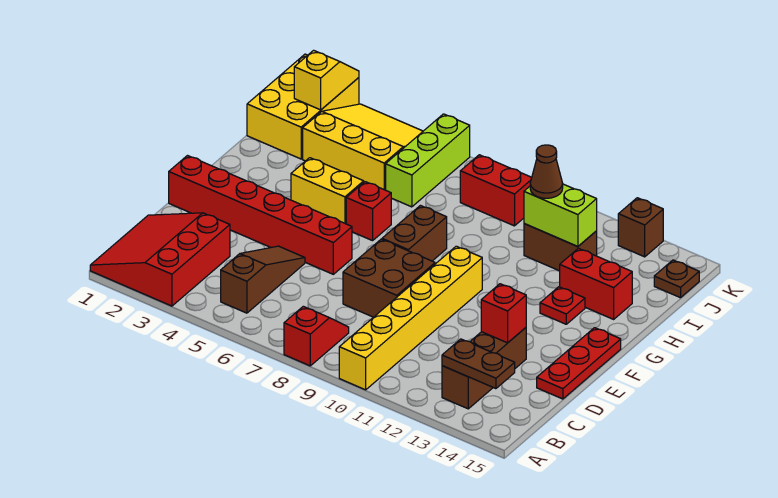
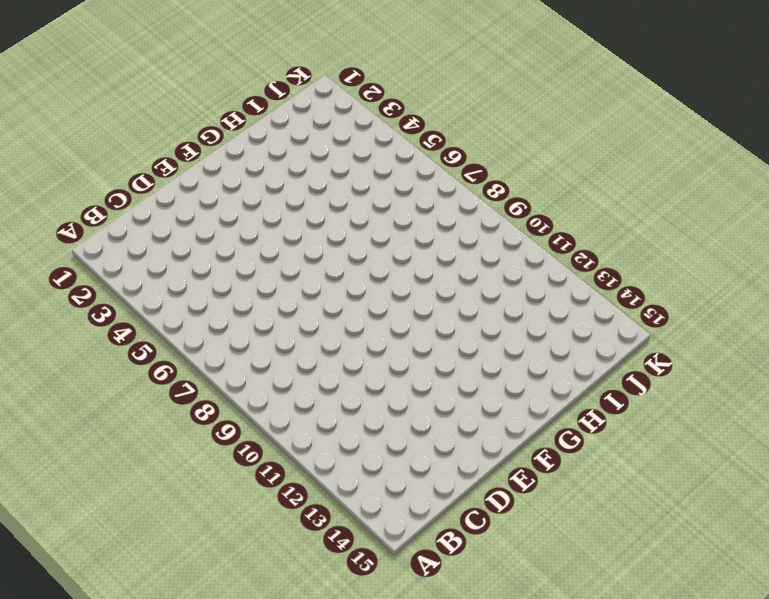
none -> red 3x3 slope [90,213,230,306]
none -> red 1x2 slope [284,306,349,366]
none -> yellow 1x6 brick [339,246,482,390]

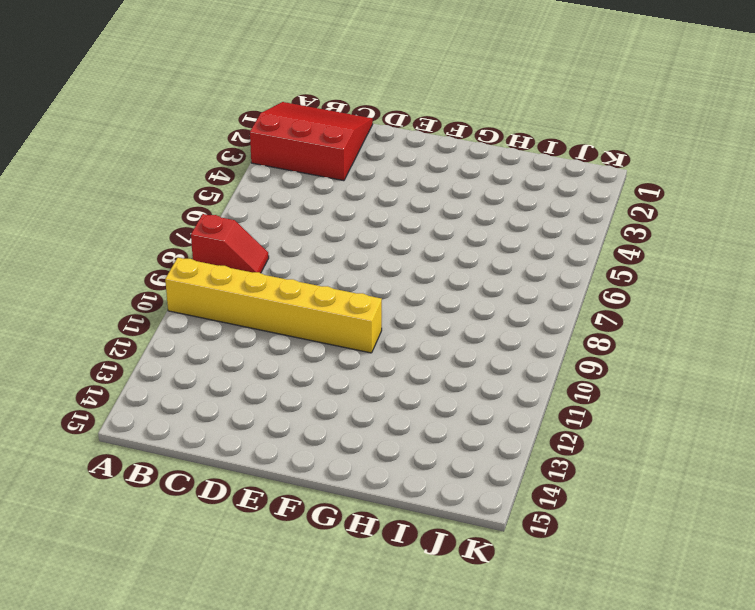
none -> brown 1x3 slope [221,246,305,313]
none -> brown 1x3 brick [442,328,526,409]
none -> brown 2x2 brick [343,239,435,317]

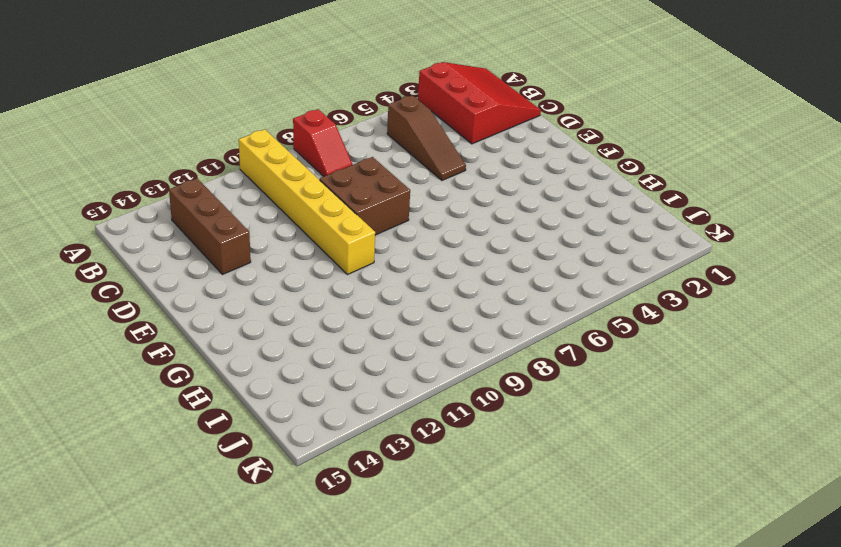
none -> red 1x3 plate [537,328,621,399]
none -> red 1x6 brick [169,156,352,274]
none -> brown 1x2 brick [382,206,447,261]

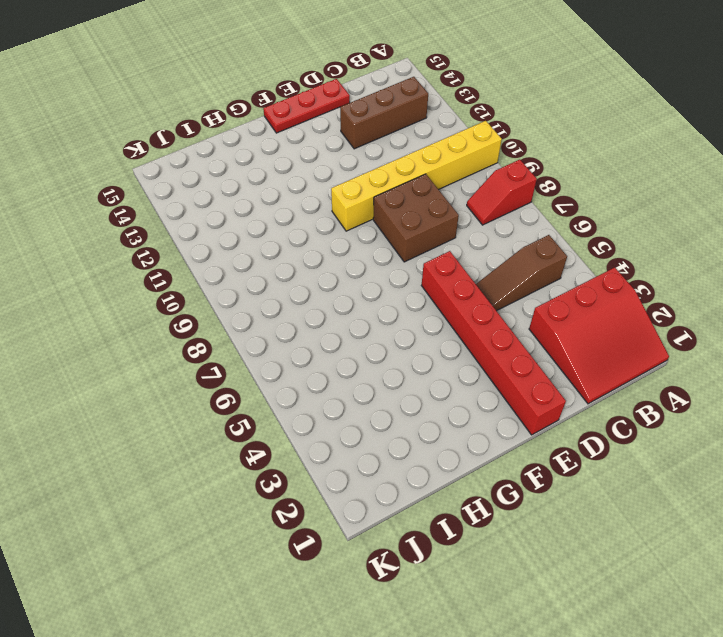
none -> brown 1x2 brick [382,206,447,261]
none -> yellow 1x2 brick [291,158,364,224]
none -> red 1x1 brick [346,182,391,241]

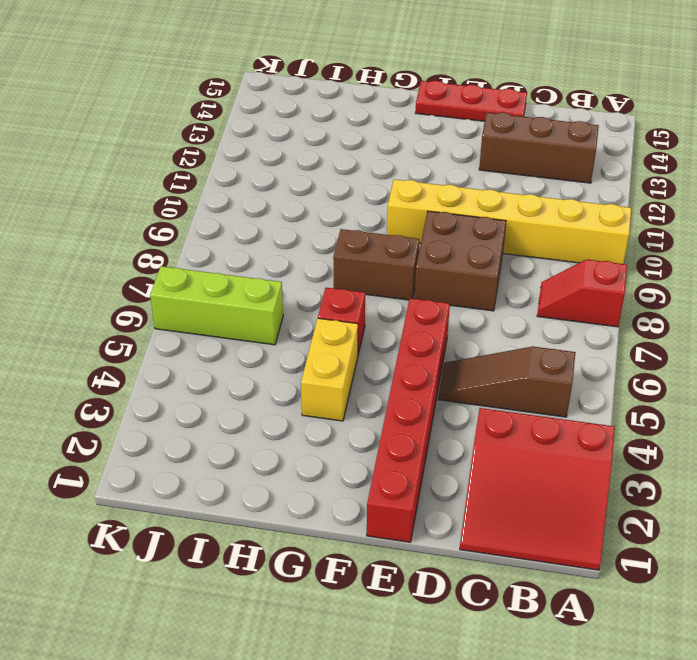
none -> red 1x1 plate [540,287,585,324]
none -> red 1x2 brick [560,248,632,319]
none -> yellow 2x3 brick [247,54,359,159]

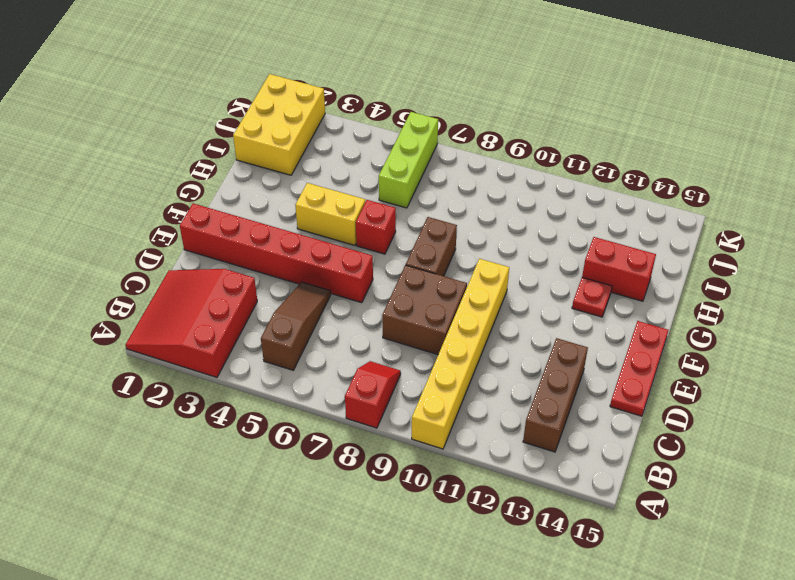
none -> yellow 3x3 slope [303,104,423,190]
none -> brown 1x2 brick [524,224,597,271]
none -> red 1x2 brick [460,155,532,226]

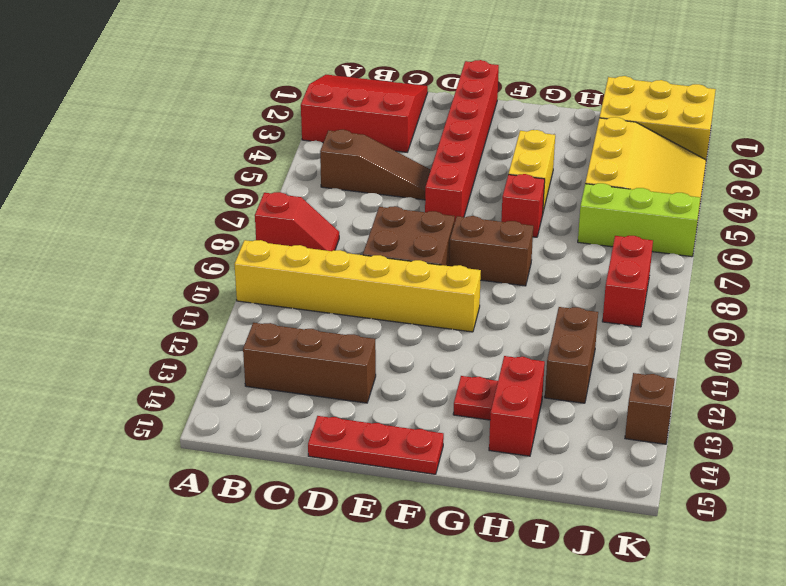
none -> brown 1x1 plate [654,260,699,298]
none -> brown 1x2 plate [442,339,515,389]
none -> red 1x1 brick [481,284,526,343]

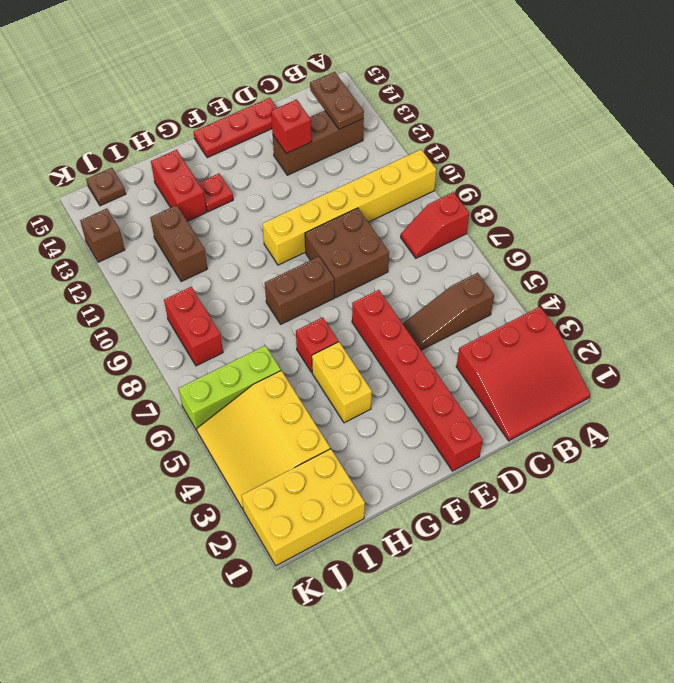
none -> lime 1x2 brick [524,184,597,247]
none -> yellow 1x2 slope [294,50,359,110]
none -> brown 1x1 cone [530,145,563,198]

